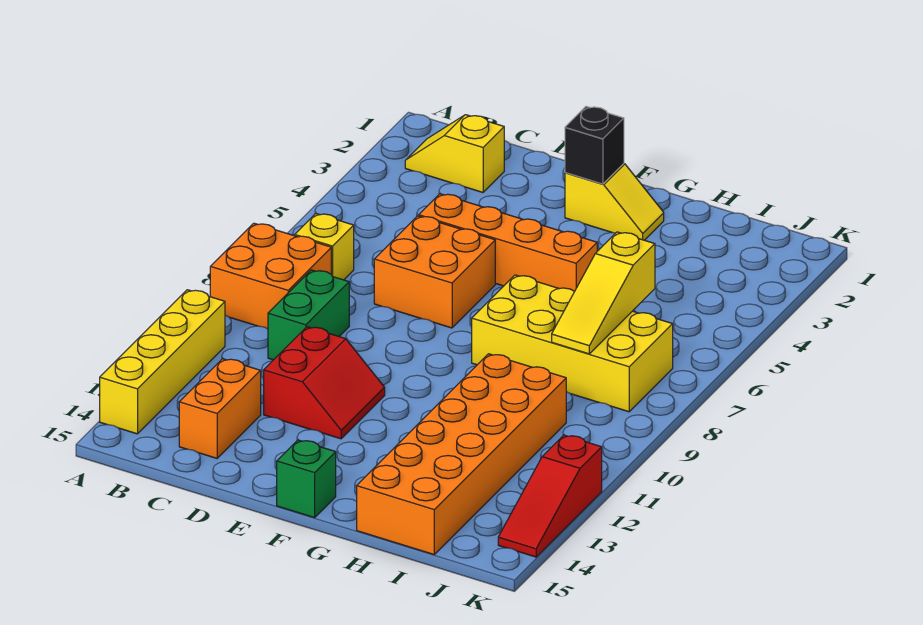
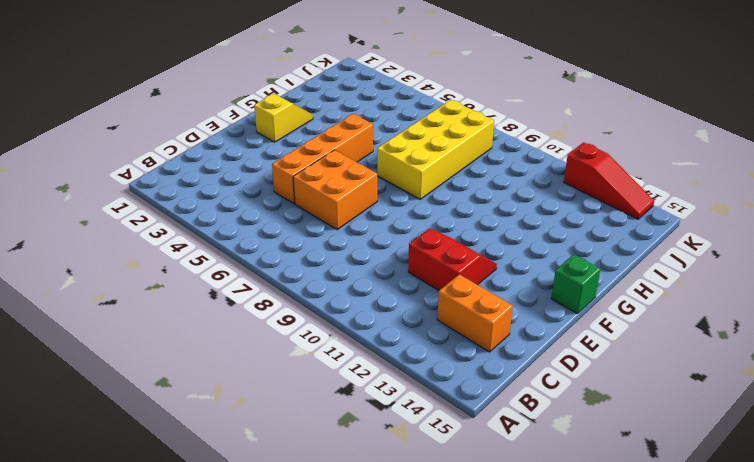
none -> orange 2x2 brick [210,223,331,329]
none -> yellow 1x4 brick [100,290,225,434]
none -> yellow 1x2 slope [405,115,504,192]

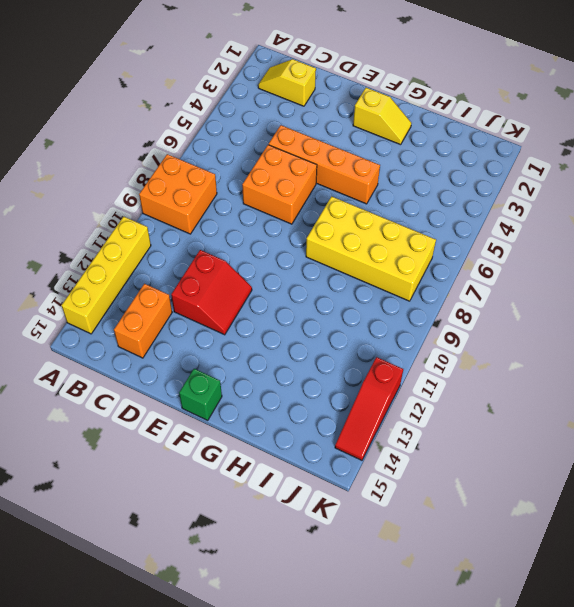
none -> yellow 1x1 brick [295,214,354,280]
none -> green 1x2 brick [268,270,349,360]
none -> orange 2x6 brick [357,354,566,554]

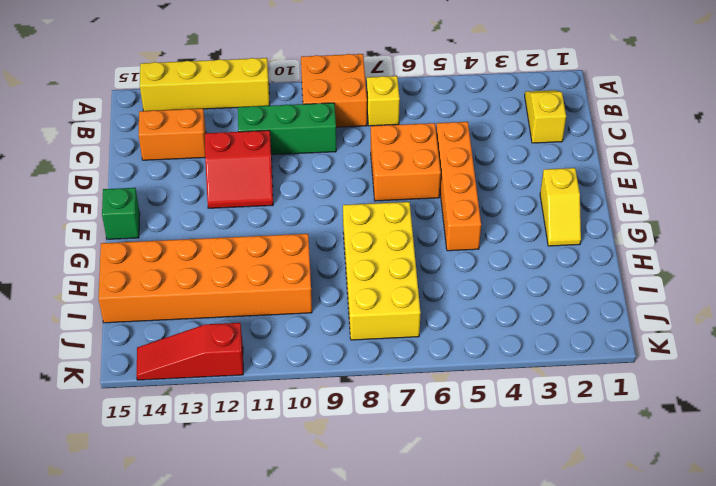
green 1x3 brick [238,103,336,155] -> green 1x2 brick [268,270,349,360]
none -> black 1x1 brick [565,106,624,184]
none -> yellow 1x3 slope [552,232,655,354]

